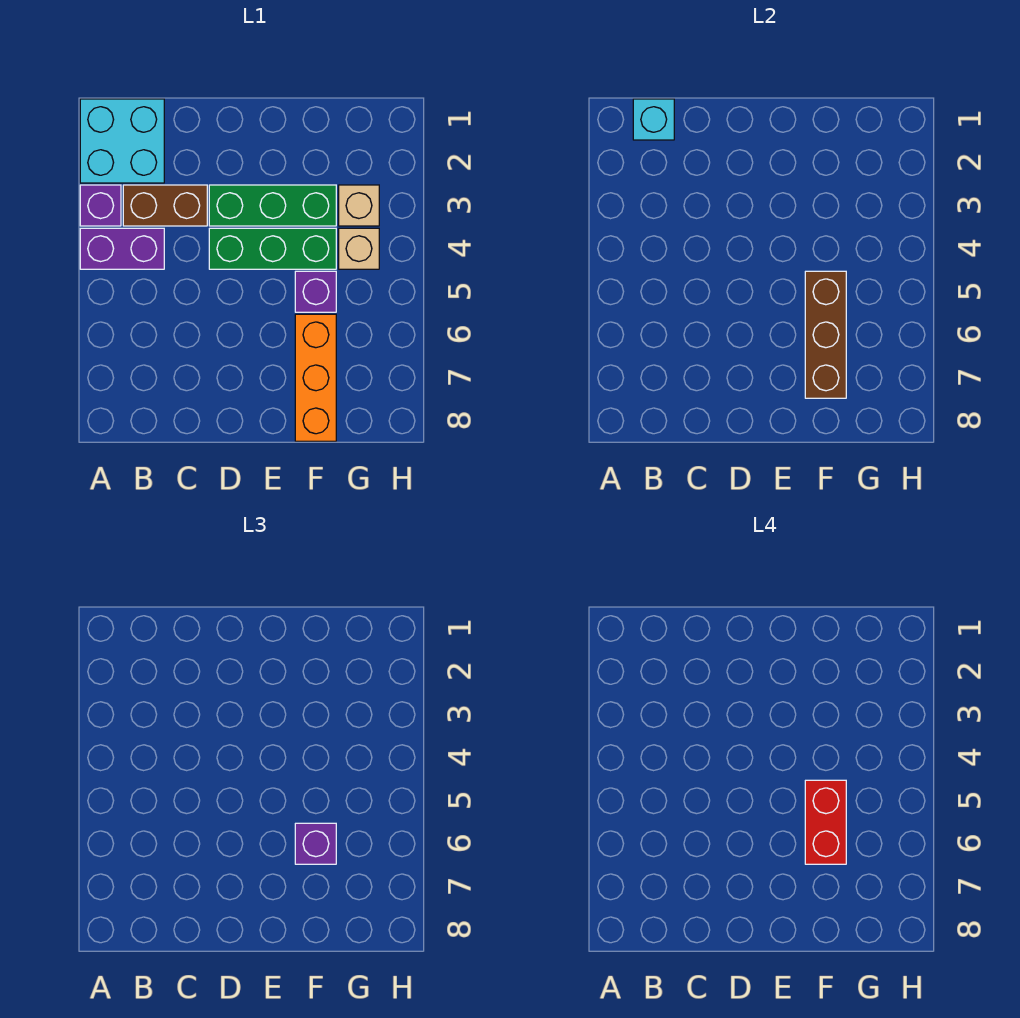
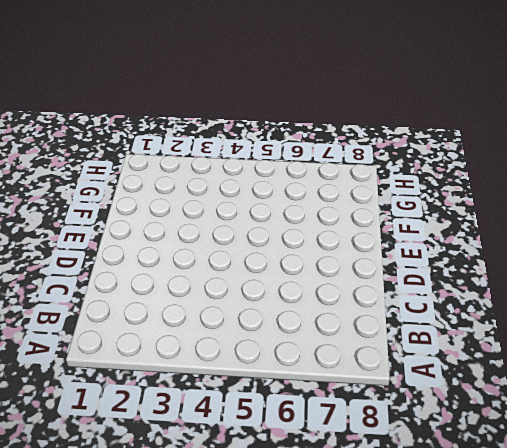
none -> cyan 2x2 brick [80,99,164,183]
none -> purple 1x1 brick [80,185,121,226]
none -> purple 1x2 brick [80,228,164,269]

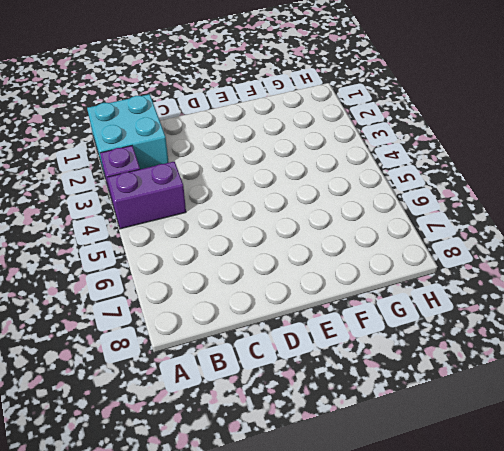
none -> brown 1x2 brick [123,185,207,226]
none -> green 1x3 brick [209,185,336,226]
none -> green 1x3 brick [209,228,336,269]

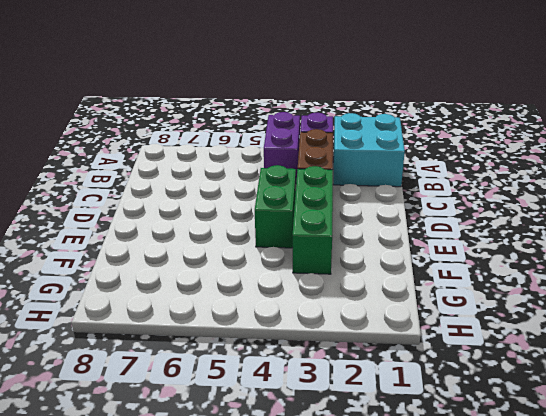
green 1x2 brick [255,165,296,248] -> green 1x3 brick [209,228,336,269]
none -> purple 1x1 brick [295,271,336,312]
none -> orange 1x3 brick [295,314,336,441]
none -> tan 1x1 brick [339,185,379,226]

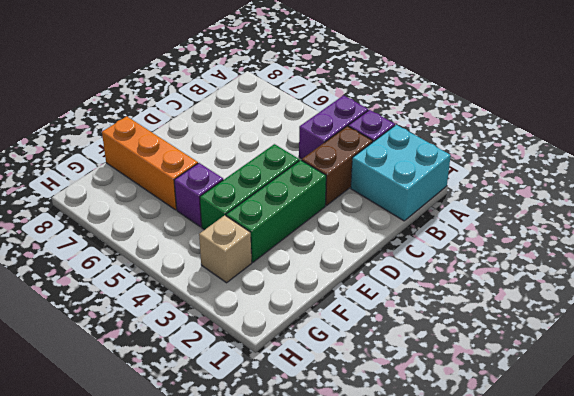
none -> tan 1x1 brick [339,228,379,269]
none -> cyan 1x1 brick [633,99,674,140]
none -> brown 1x3 brick [805,271,846,398]

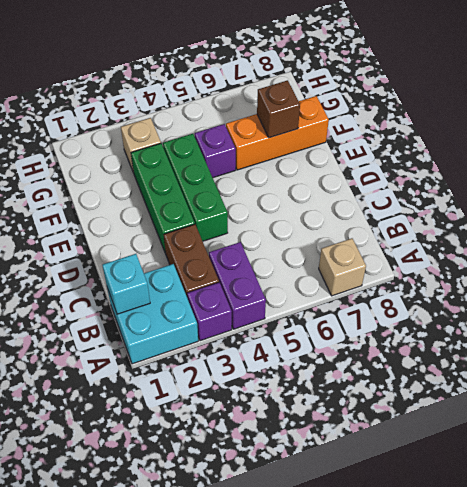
tan 1x1 brick [319,238,366,296] -> tan 1x1 brick moved to [339,228,379,269]
brown 1x1 brick [257,80,300,138] -> brown 1x3 brick [805,271,846,398]
none -> purple 1x1 brick [295,823,336,864]
none -> red 1x2 brick [805,780,846,864]

